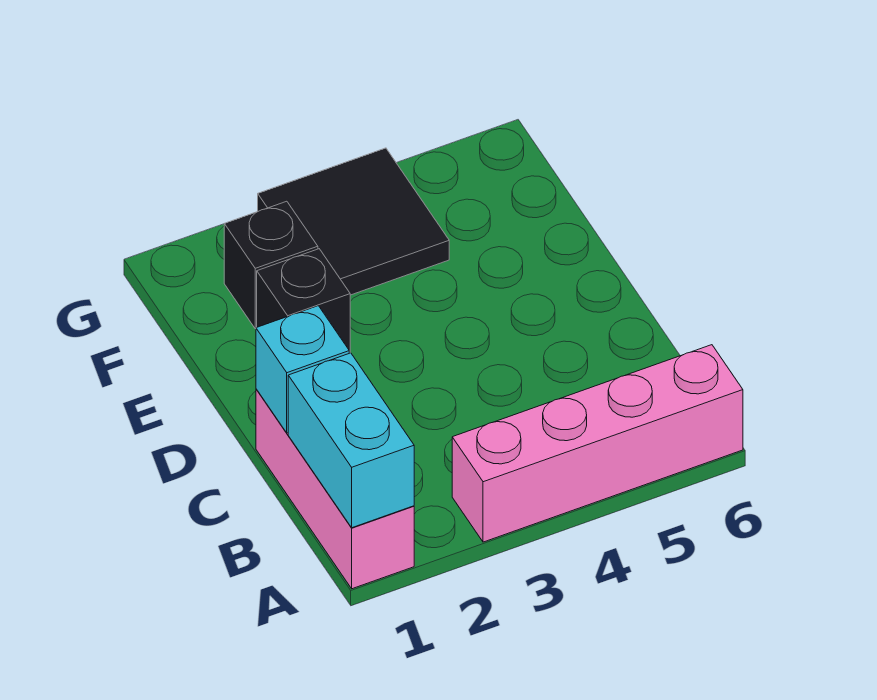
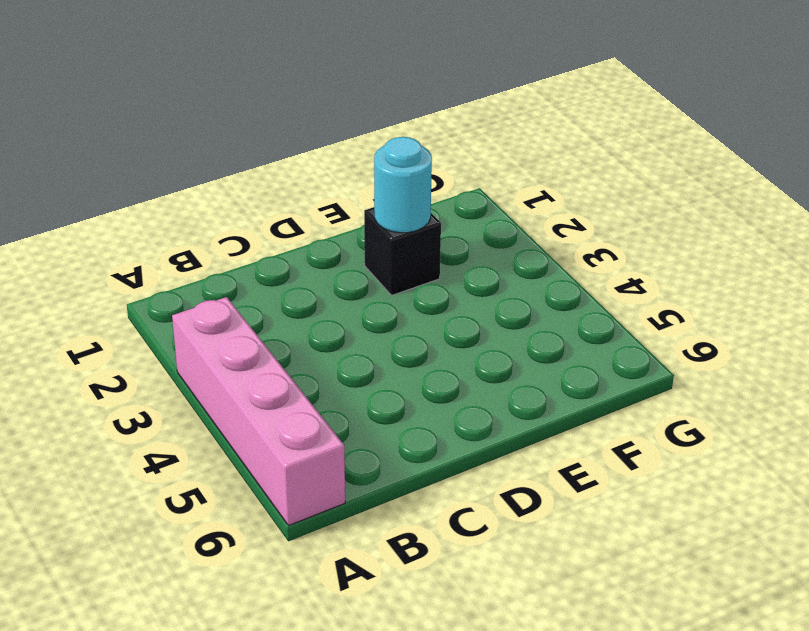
cyan 1x1 round brick [374,137,432,233] -> none
none -> pink 1x3 brick [256,389,414,589]
none -> black 1x1 brick [224,201,318,329]

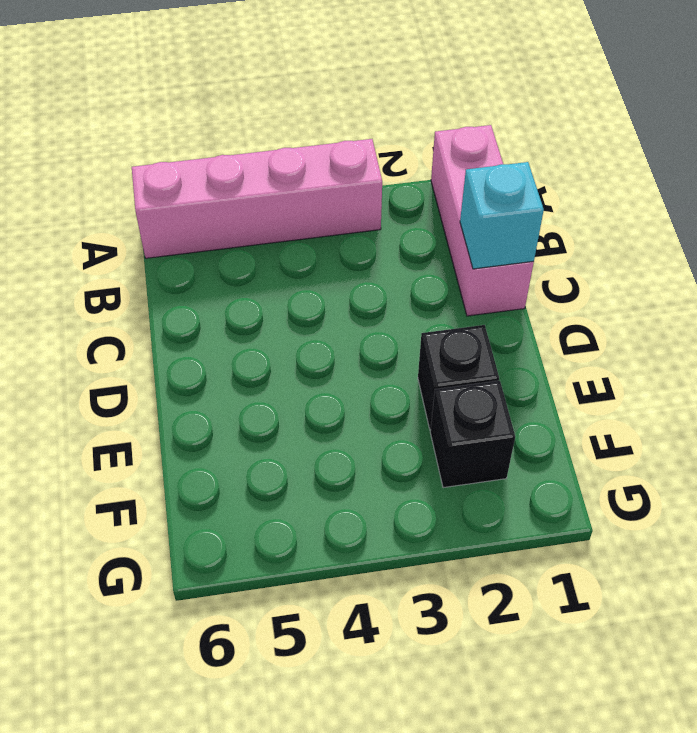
none -> black 2x2 tile [258,148,449,295]
none -> cyan 1x2 brick [288,353,414,528]

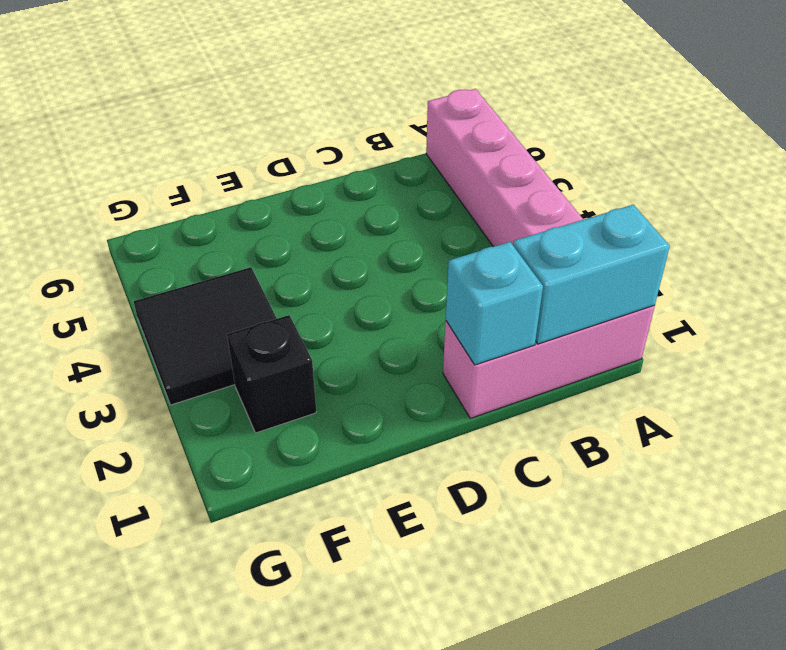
none -> black 1x1 brick [257,249,350,353]

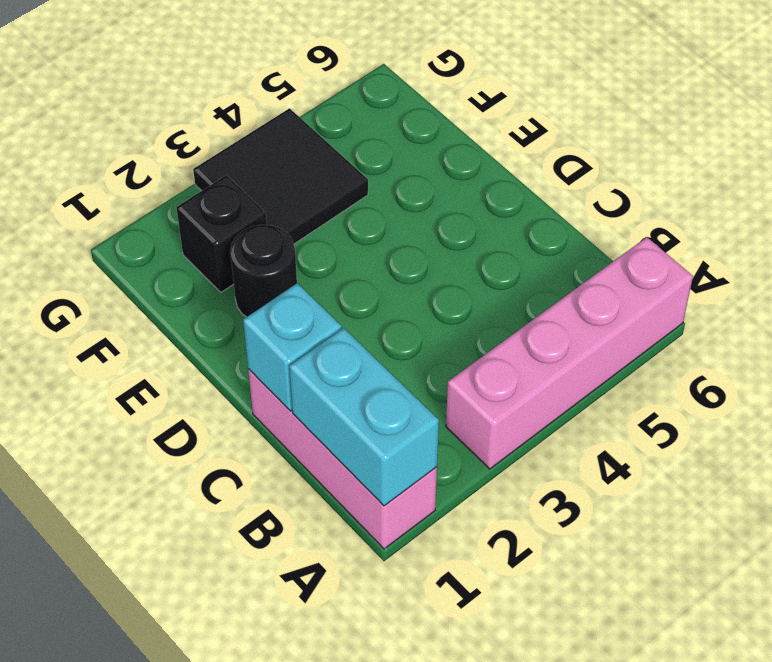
black 1x1 round brick [230,225,297,317] -> black 1x1 brick [257,249,350,353]

